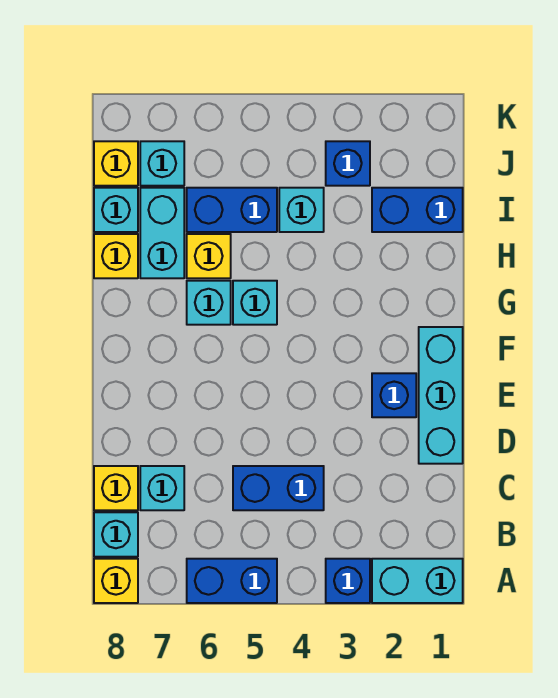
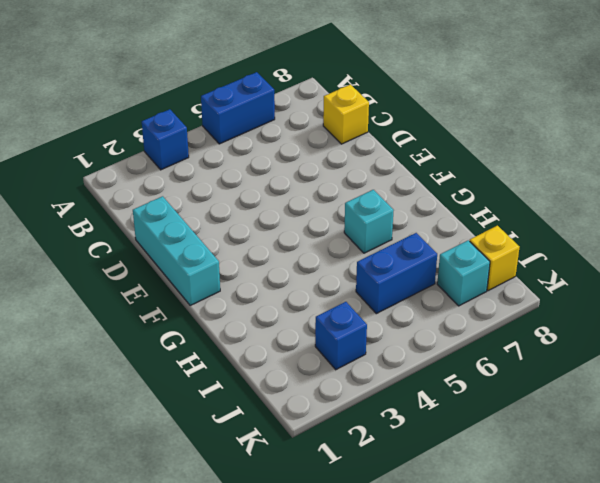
none -> cyan 1x2 brick [372,559,463,603]
none -> yellow 1x1 brick [94,559,138,603]
none -> cyan 1x1 brick [94,512,138,557]

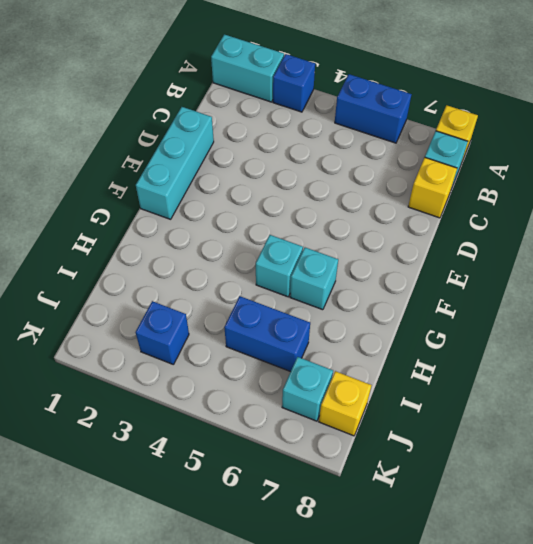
none -> blue 1x2 brick [233,466,324,510]
none -> cyan 1x1 brick [140,466,184,510]
none -> blue 1x1 brick [372,373,416,417]

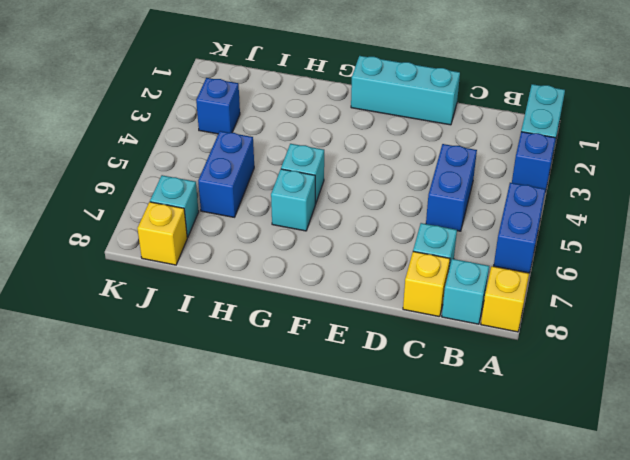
none -> blue 1x1 brick [372,373,416,417]
none -> yellow 1x1 brick [187,234,231,278]
none -> cyan 1x2 brick [140,188,184,278]

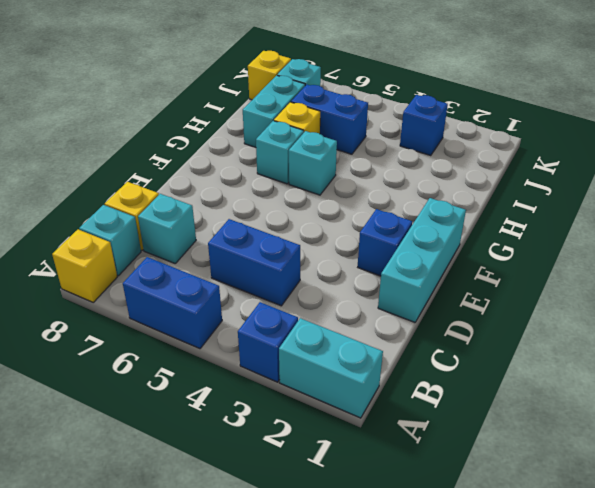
none -> yellow 1x1 brick [94,234,138,278]
none -> blue 1x2 brick [372,188,463,232]
none -> cyan 1x1 brick [279,188,324,232]

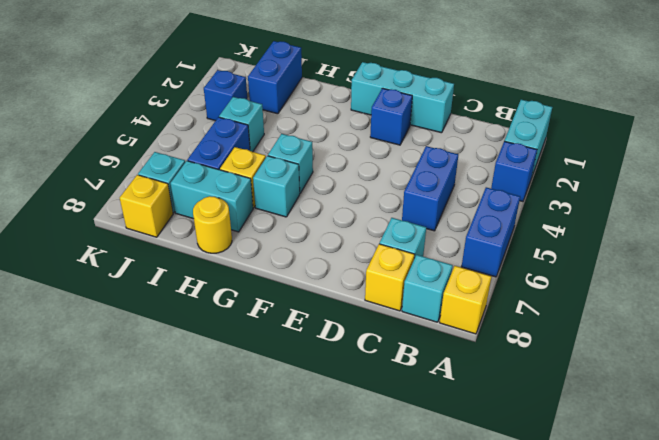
yellow 1x1 round brick [193,196,232,253] -> yellow 1x1 brick [94,234,138,278]
none -> cyan 1x1 brick [94,188,138,232]

